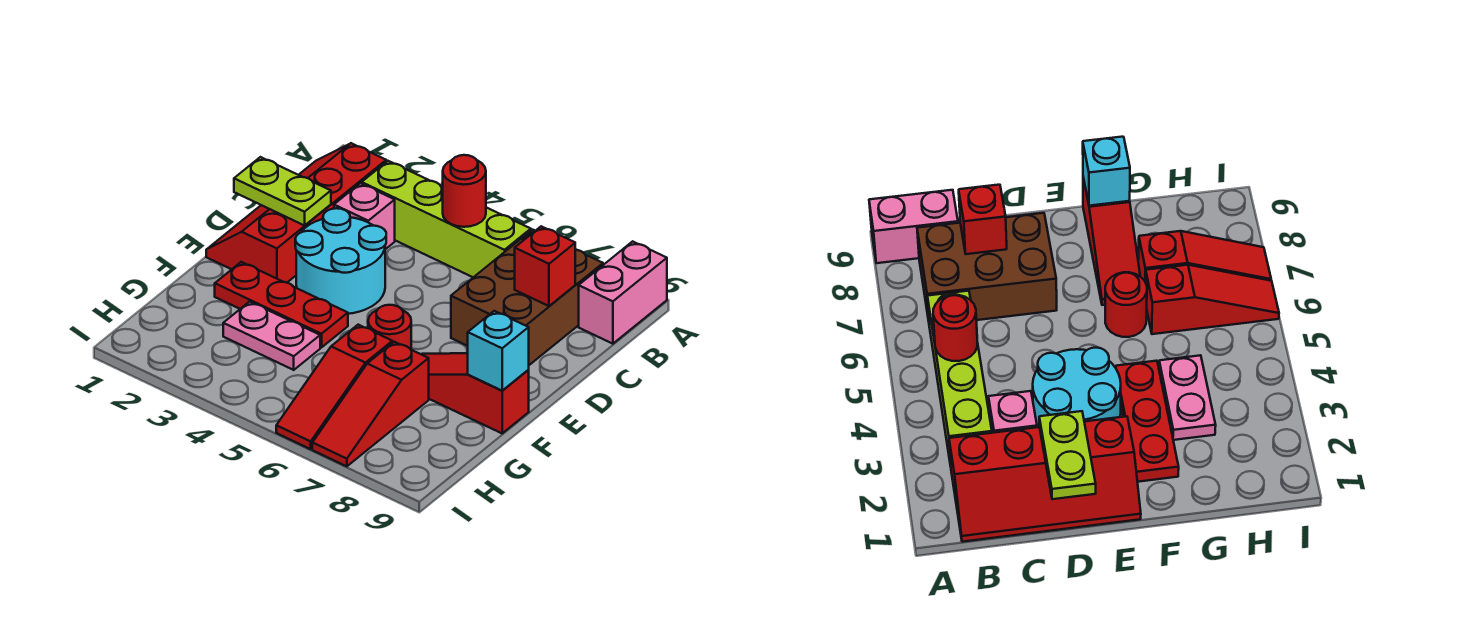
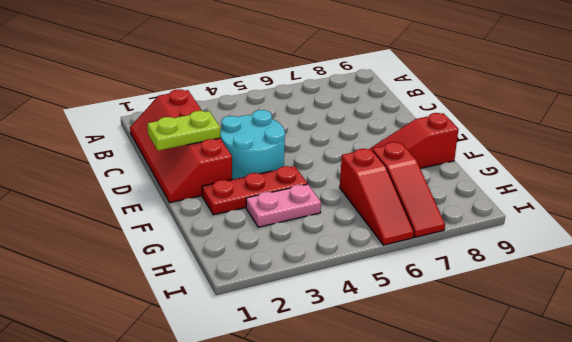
none -> pink 1x2 brick [579,241,667,344]
none -> lime 1x4 brick [362,161,531,277]
none -> brown 2x3 brick [451,230,603,365]

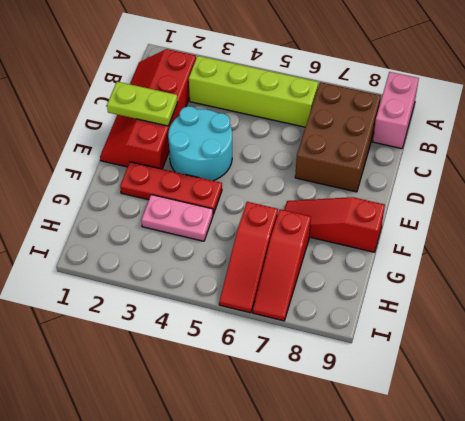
none -> pink 1x1 brick [334,183,395,249]
none -> red 1x1 round brick [368,305,411,349]
none -> red 1x1 round brick [443,155,486,227]

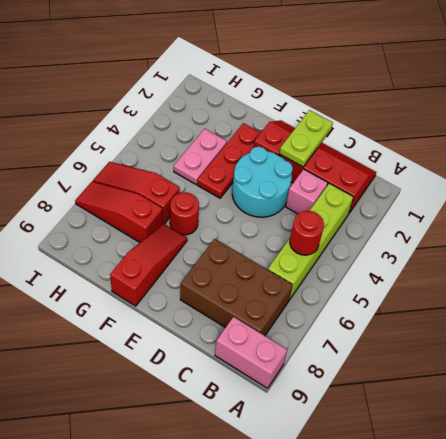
none -> red 1x1 brick [515,226,575,306]
none -> cyan 1x1 brick [468,311,529,391]

